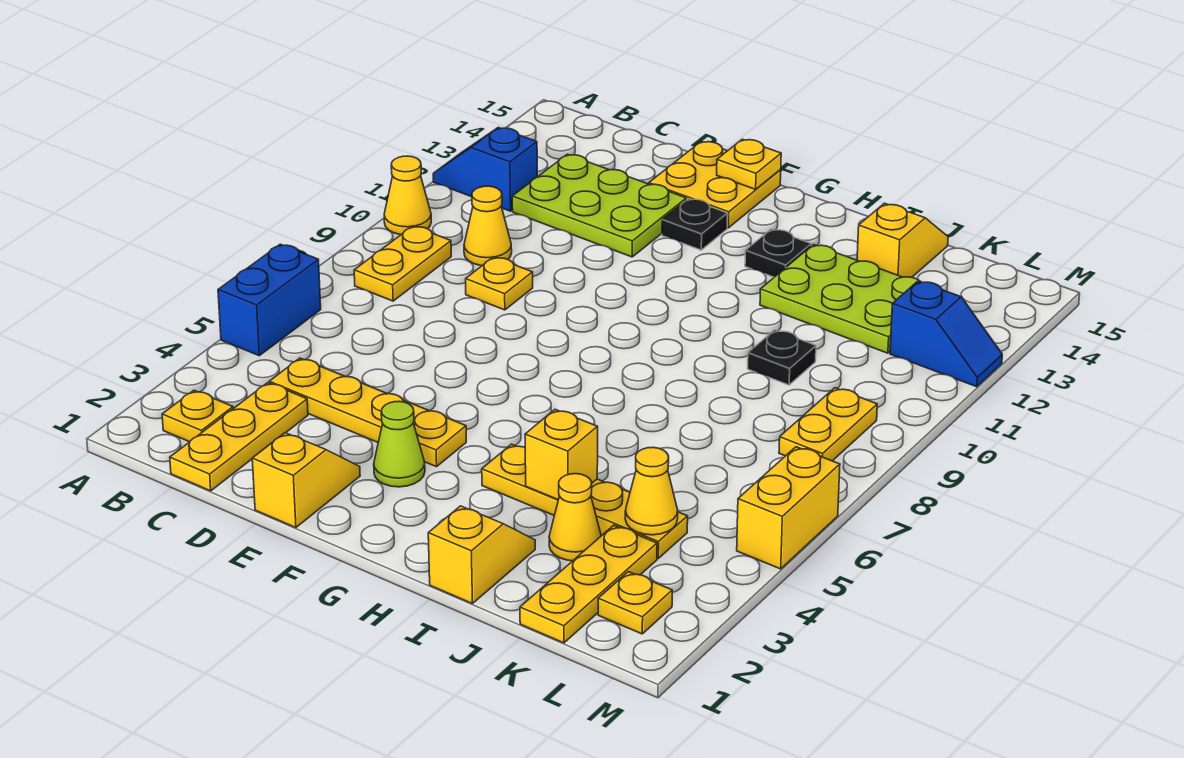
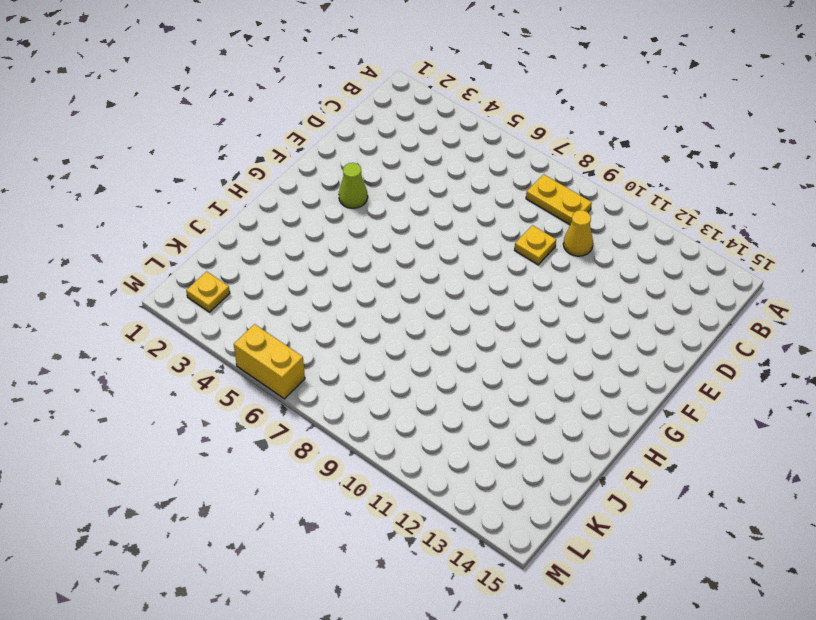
none -> blue 1x2 brick [218,244,321,356]
none -> yellow 1x1 cone [384,156,431,235]
none -> blue 1x2 slope [433,127,537,211]

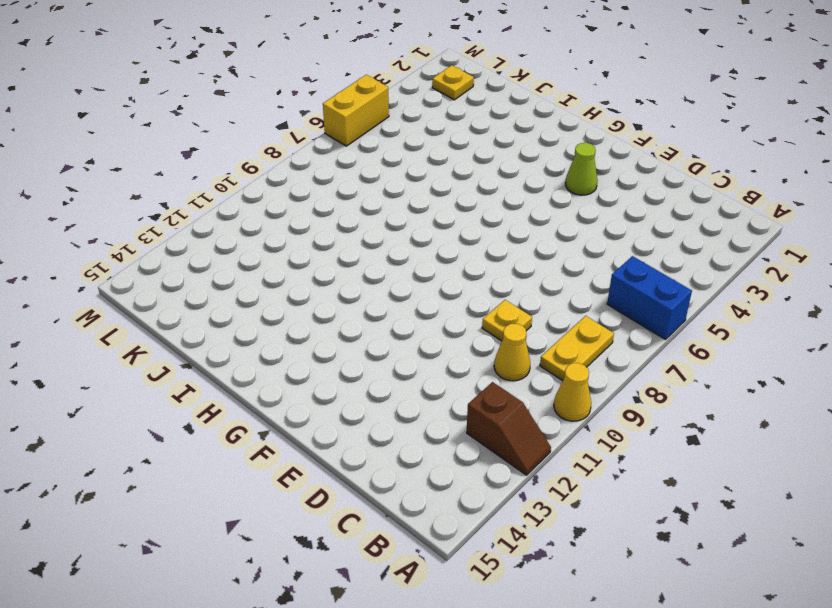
blue 1x2 brick [607,256,692,340] -> blue 1x2 brick turned to [218,244,321,356]
brown 1x2 slope [467,382,551,475] -> blue 1x2 slope [433,127,537,211]
none -> yellow 1x1 plate [162,390,233,442]
none -> yellow 1x3 plate [170,383,308,491]
none -> yellow 1x4 plate [269,358,466,467]

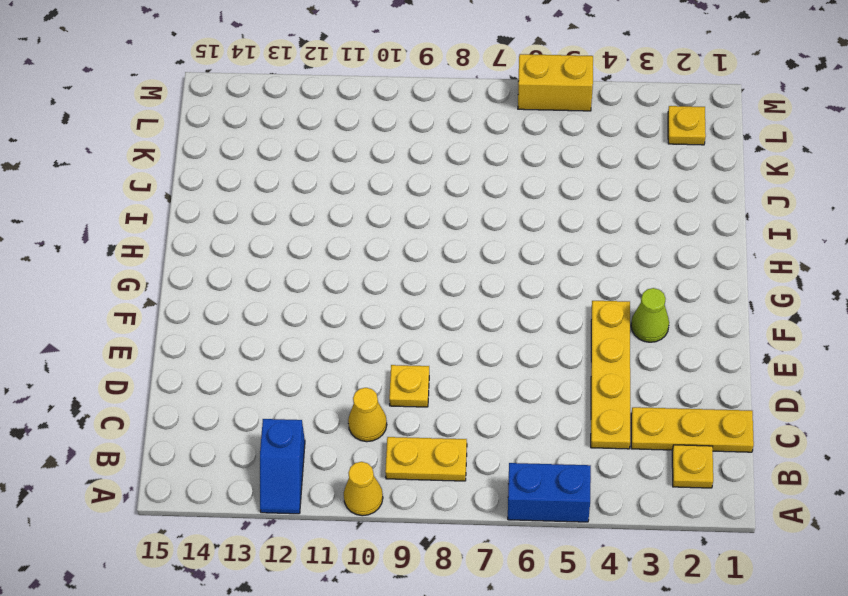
none -> lime 2x3 plate [512,154,686,257]
none -> yellow 1x2 slope [252,433,360,528]
none -> yellow 2x2 plate [649,141,781,228]

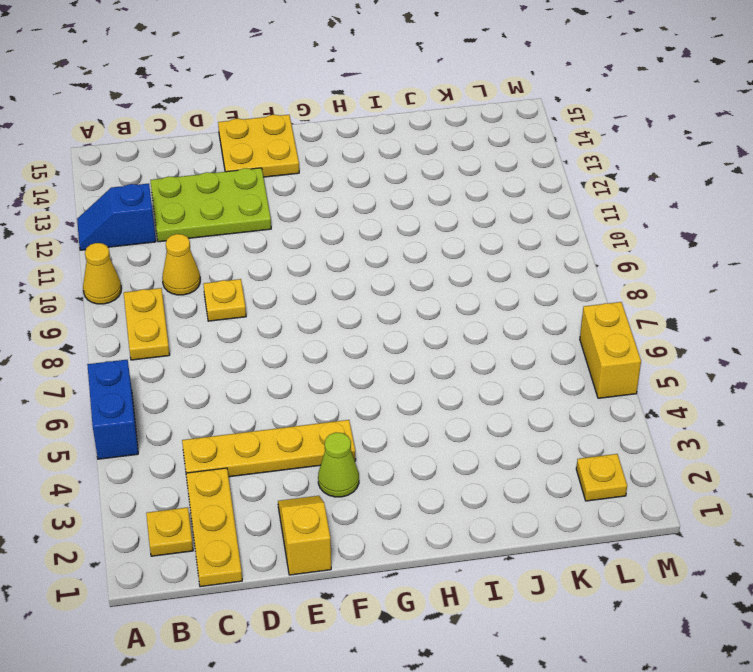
none -> black 1x1 plate [662,199,728,250]
none -> yellow 1x4 plate [482,444,688,558]
none -> black 1x1 plate [745,229,811,277]

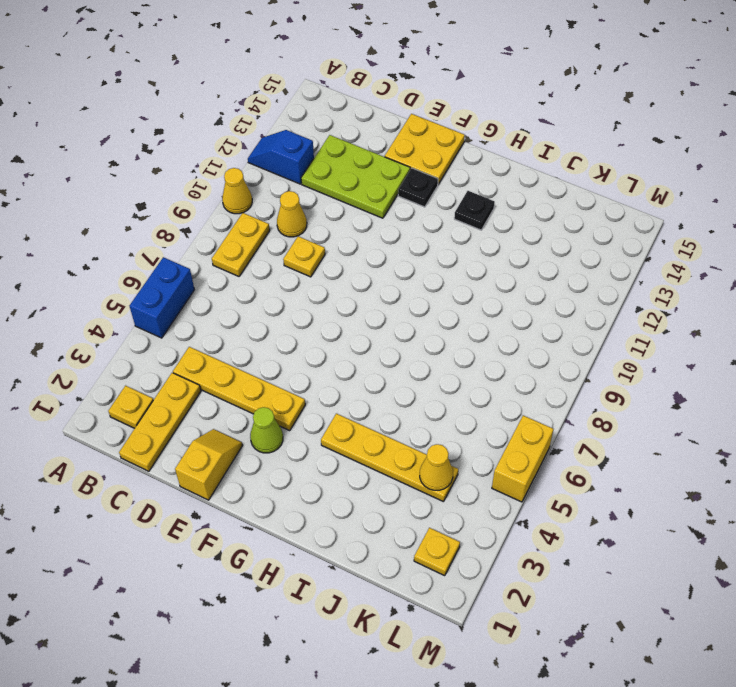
none -> yellow 1x2 slope [428,506,535,604]
none -> lime 2x3 plate [760,245,921,353]
none -> yellow 1x1 cone [549,474,601,561]

